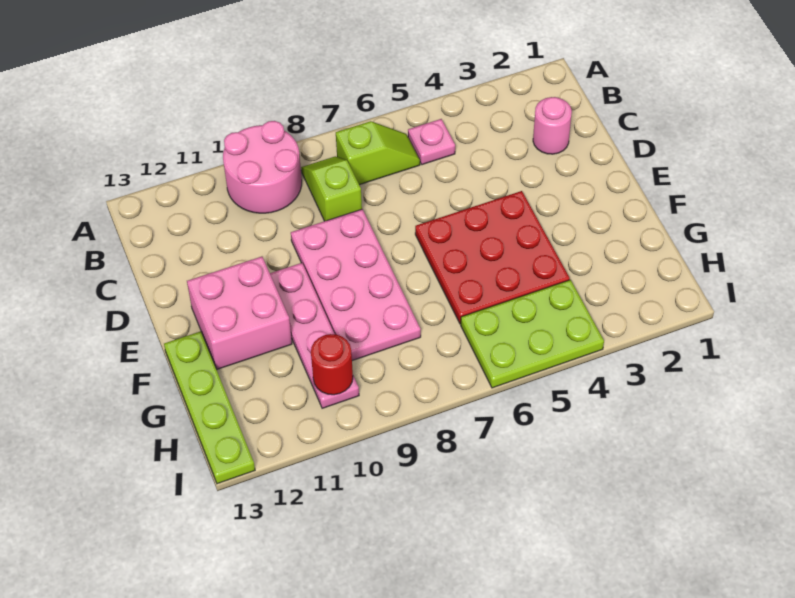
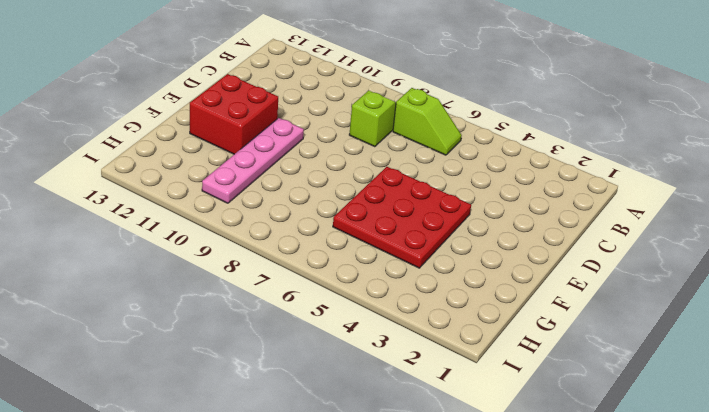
red 2x2 brick [190,74,278,154] -> pink 2x2 brick [187,257,292,369]
none -> pink 2x2 round brick [223,121,302,213]
none -> pink 1x1 plate [408,119,455,165]
none -> pink 1x1 round brick [533,97,572,154]

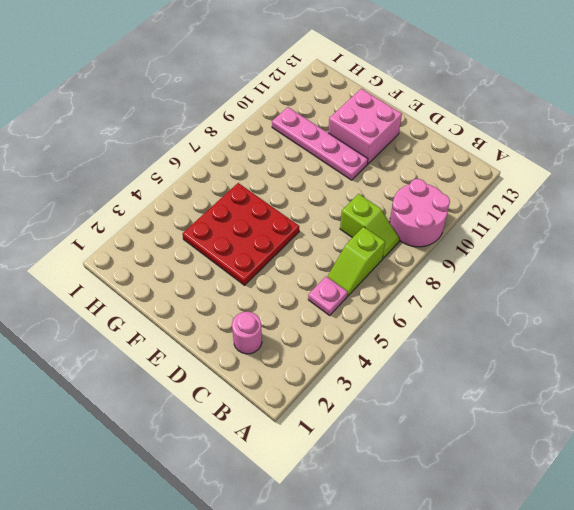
none -> pink 2x4 plate [291,209,421,361]
none -> lime 1x4 plate [164,331,255,484]
none -> lime 2x3 plate [461,280,604,388]

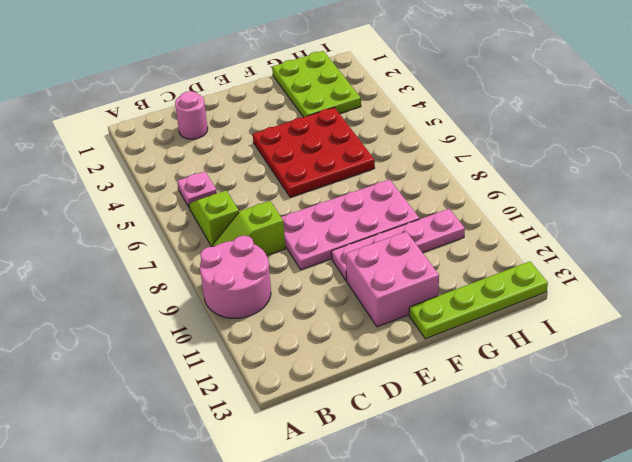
lime 2x3 plate [272,51,361,117] -> lime 2x3 plate moved to [461,280,604,388]
none -> red 1x1 round brick [311,334,353,395]

